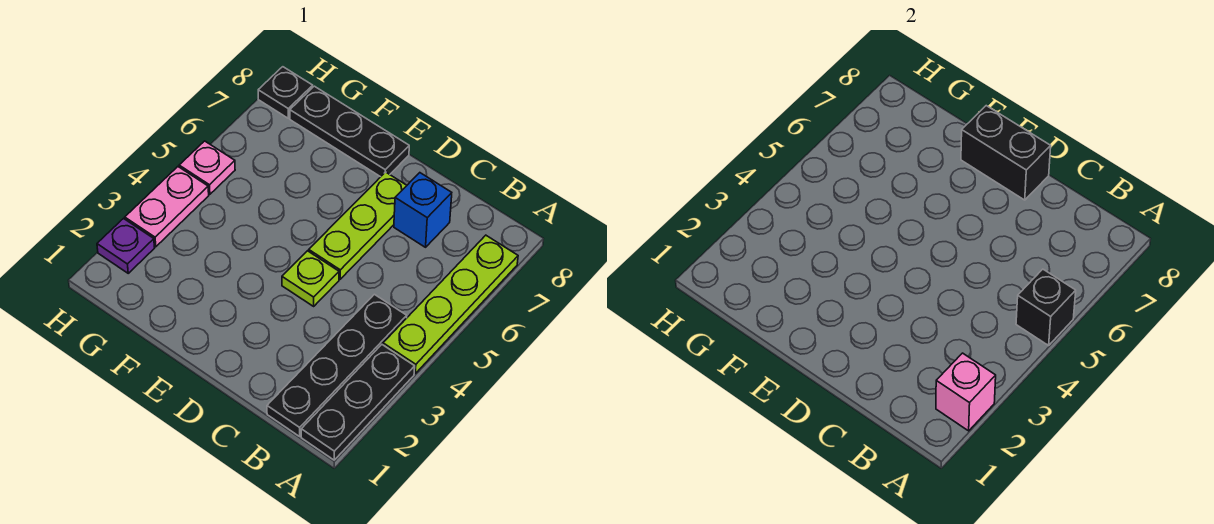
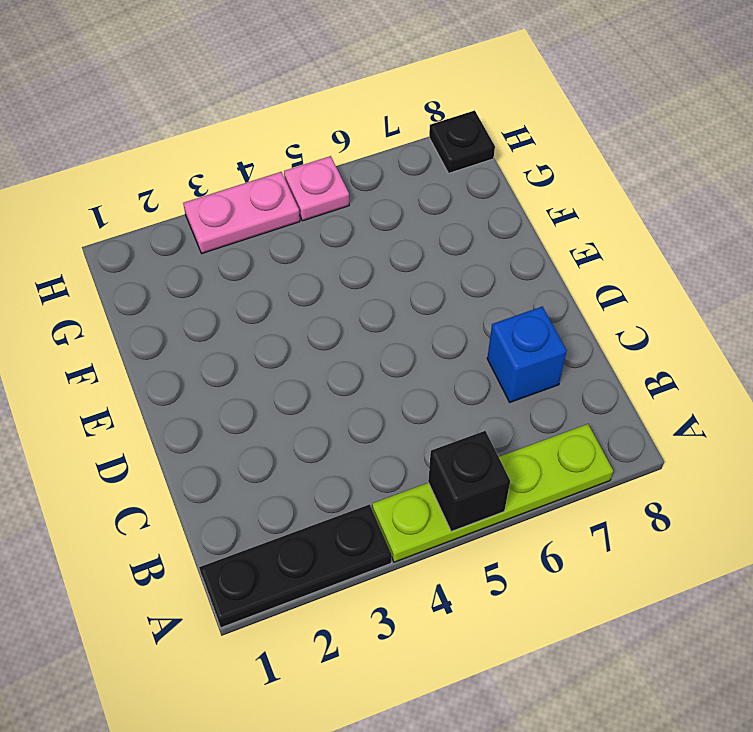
none -> black 1x4 plate [267,294,407,436]
none -> lime 1x1 plate [282,251,339,306]
none -> lime 1x3 plate [309,172,407,279]

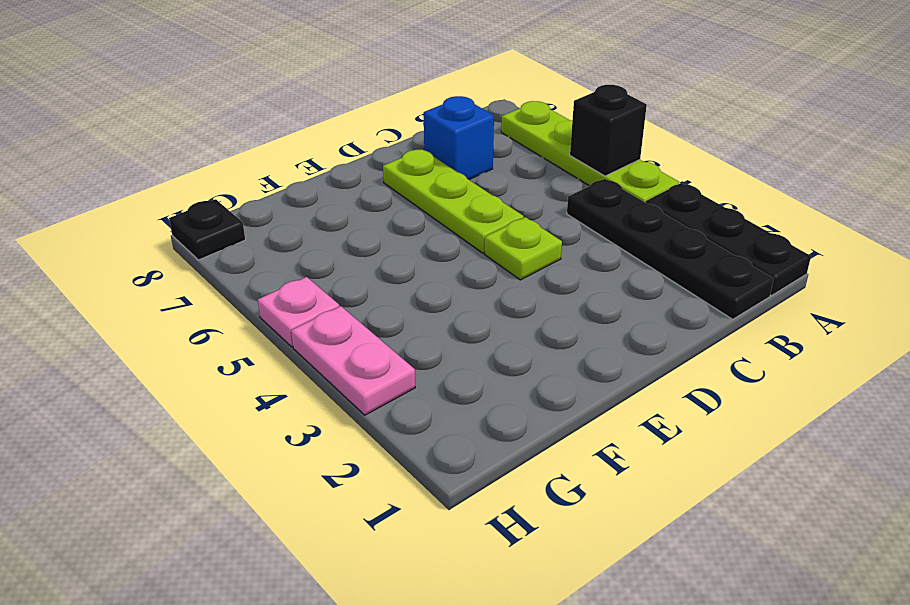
none -> black 1x3 plate [290,86,409,177]
none -> purple 1x1 plate [97,219,155,273]
none -> pink 1x1 brick [936,353,996,431]

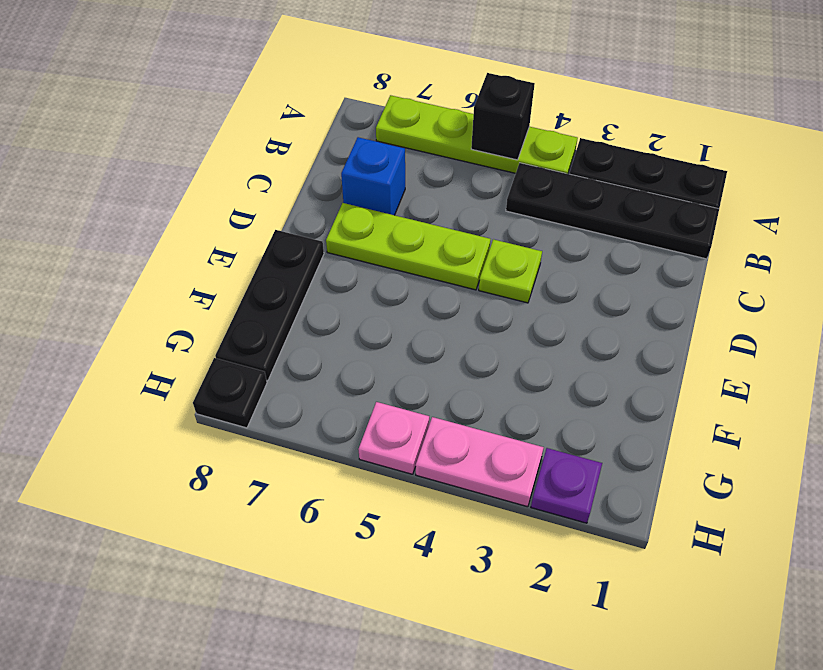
none -> pink 1x1 brick [936,353,996,431]
none -> black 1x2 brick [961,106,1051,200]

